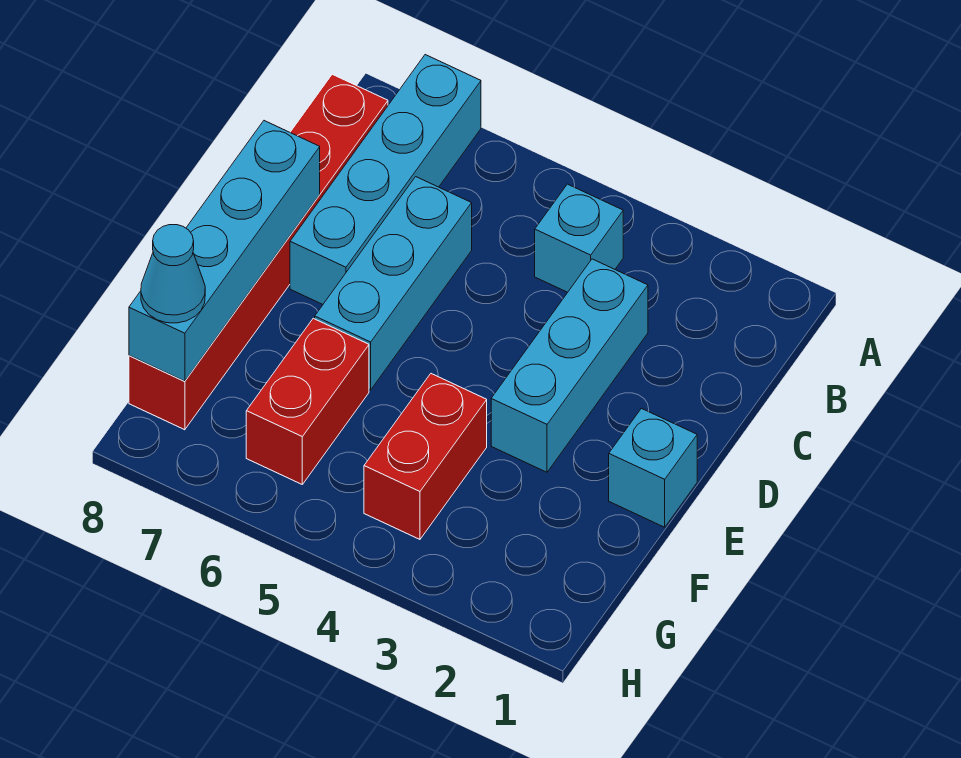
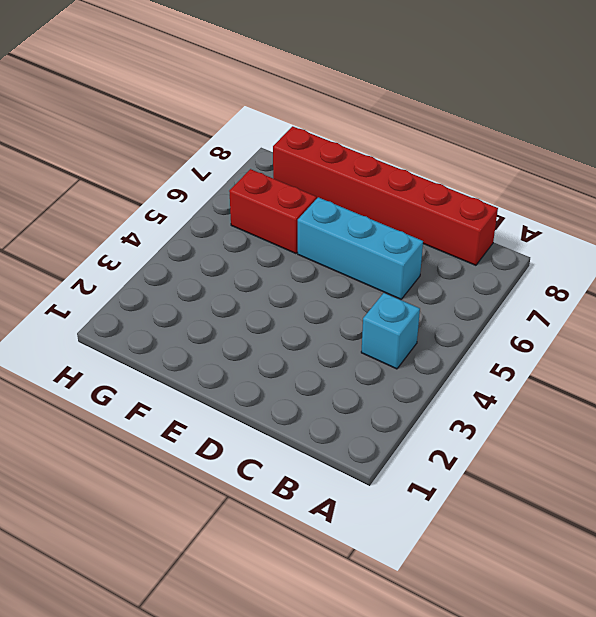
none -> cyan 1x4 brick [290,55,481,304]
none -> cyan 1x3 brick [491,259,648,472]

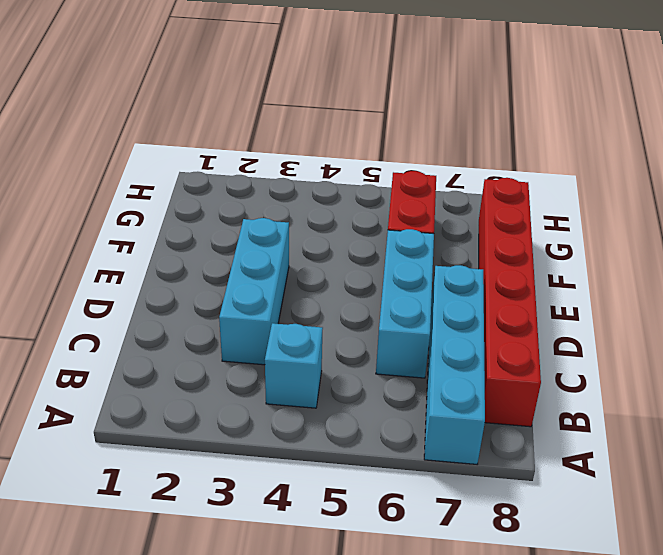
none -> cyan 1x1 brick [609,408,697,527]
none -> red 1x2 brick [364,374,487,539]

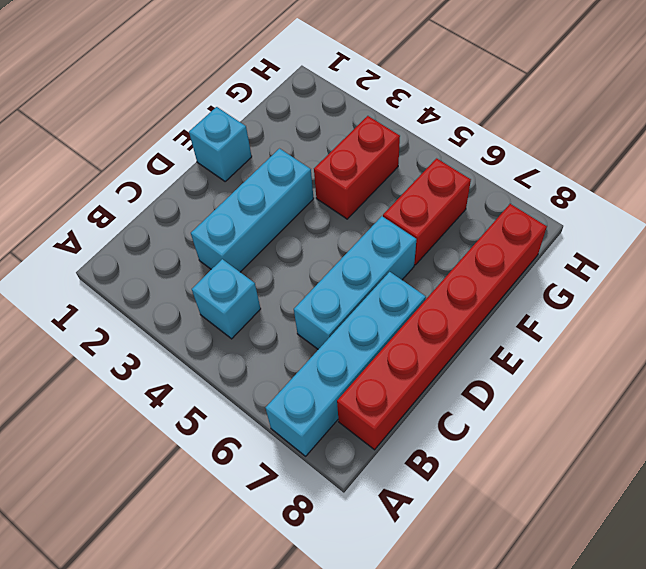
none -> cyan 1x4 brick [129,121,320,381]
none -> cyan 1x1 cone [141,225,205,323]

